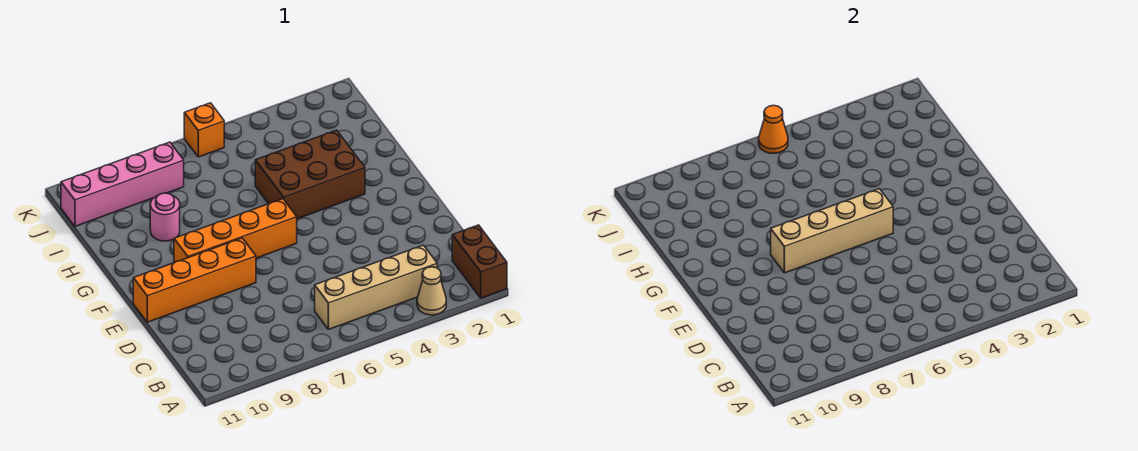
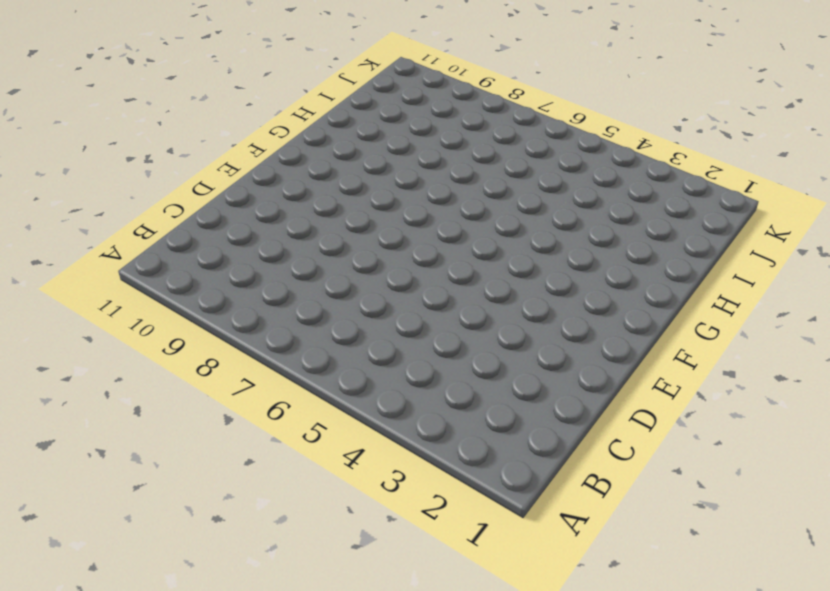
none -> brown 1x2 brick [452,225,507,298]
none -> tan 1x1 cone [417,267,446,315]

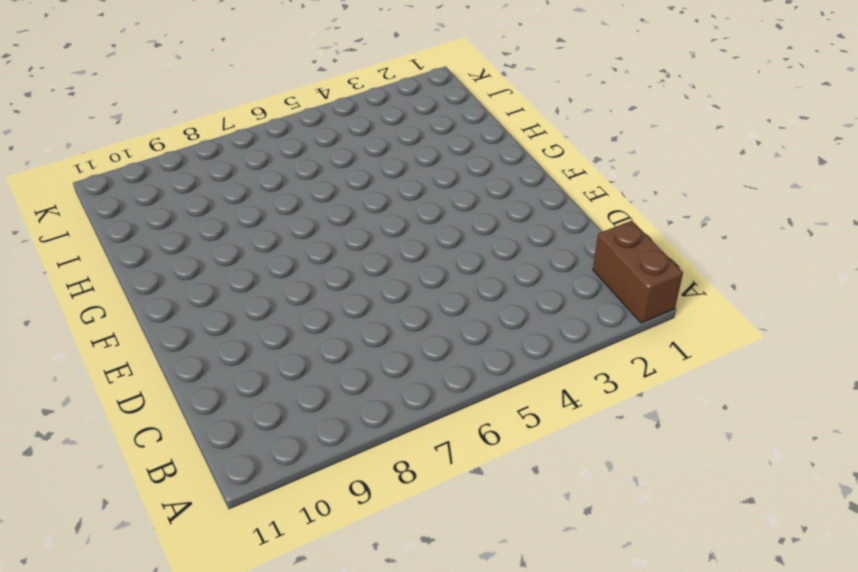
none -> tan 1x1 cone [417,267,446,315]
none -> tan 1x4 brick [315,245,437,329]

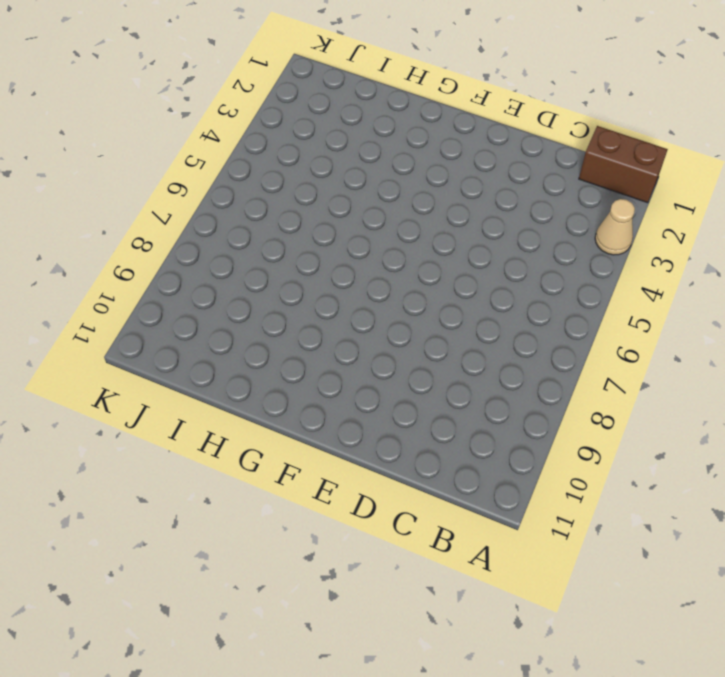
none -> tan 1x4 brick [315,245,437,329]
none -> orange 1x4 brick [133,238,256,322]

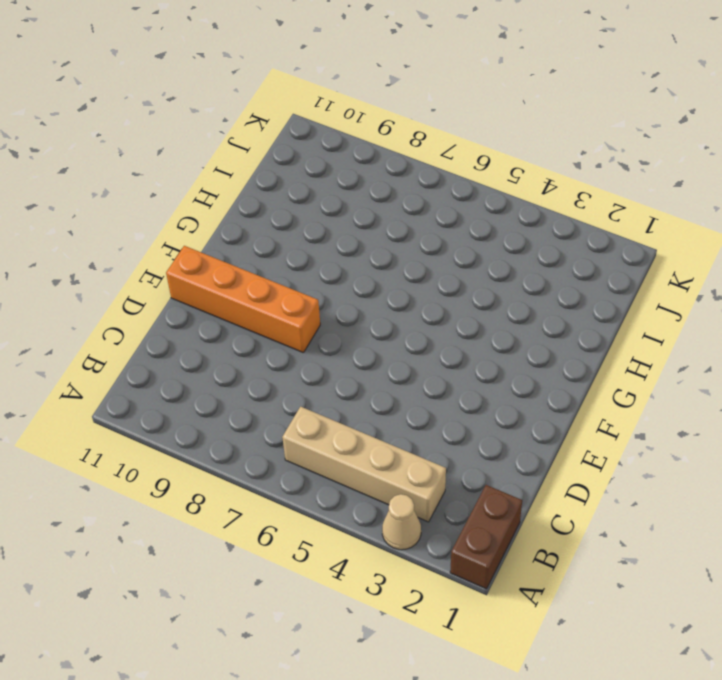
none -> orange 1x4 brick [174,199,297,263]
none -> brown 2x3 brick [255,130,365,219]

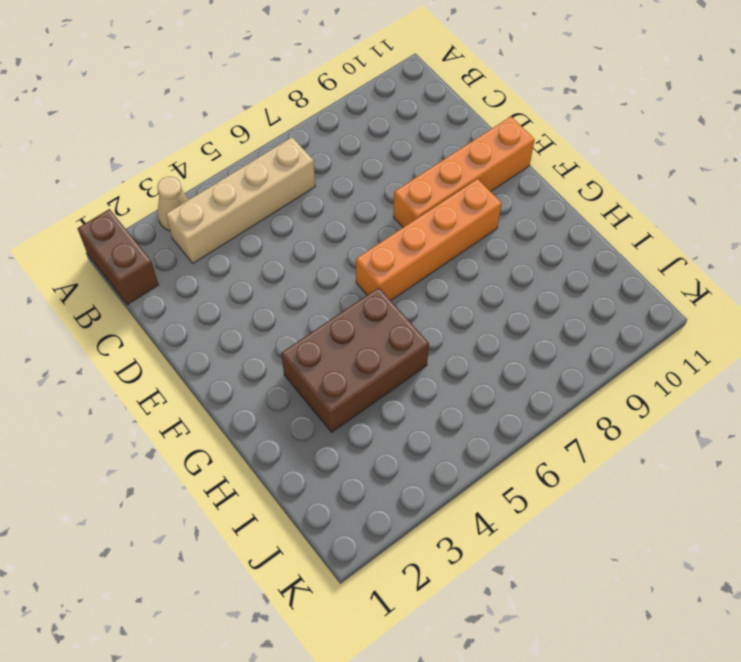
none -> pink 1x1 round brick [150,193,180,241]
none -> pink 1x4 brick [61,142,184,226]

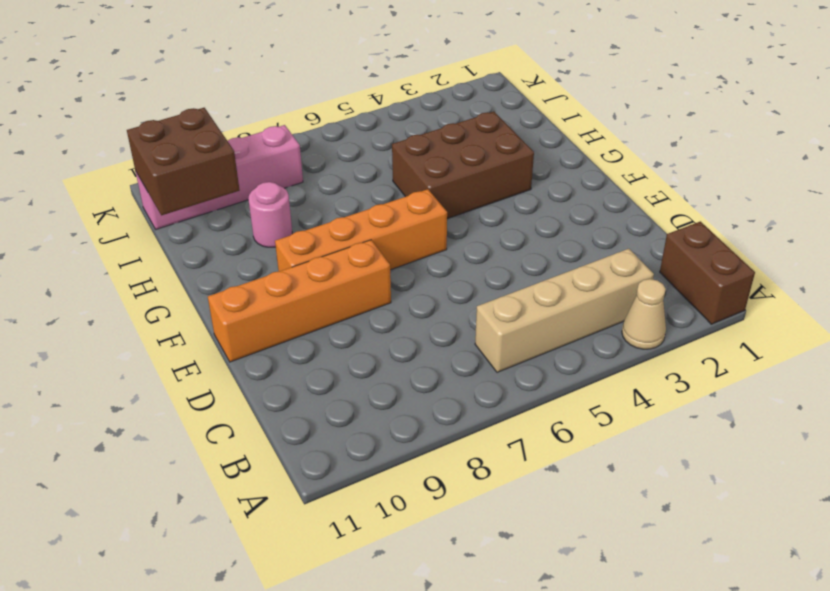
brown 2x2 brick [127,108,240,215] -> none
none -> orange 1x1 brick [184,103,224,157]
none -> tan 1x4 brick [771,189,893,273]

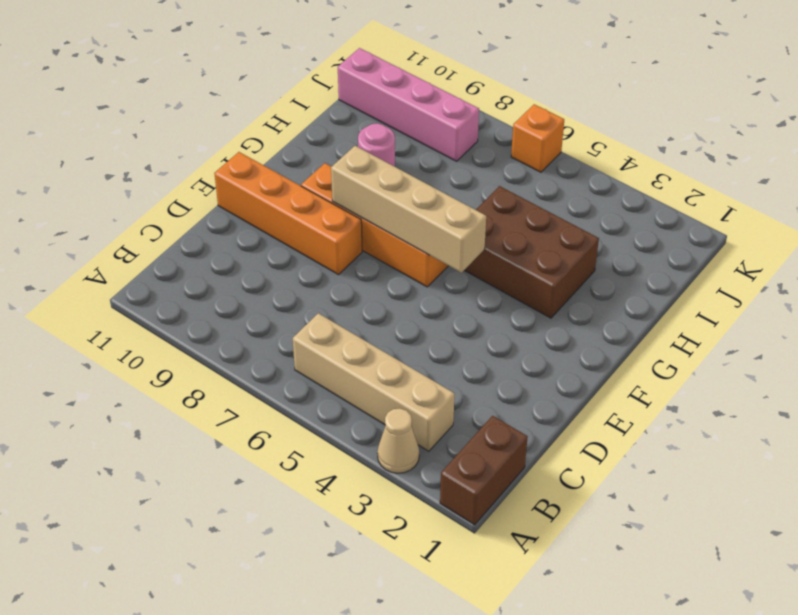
none -> orange 1x1 cone [759,105,788,153]

